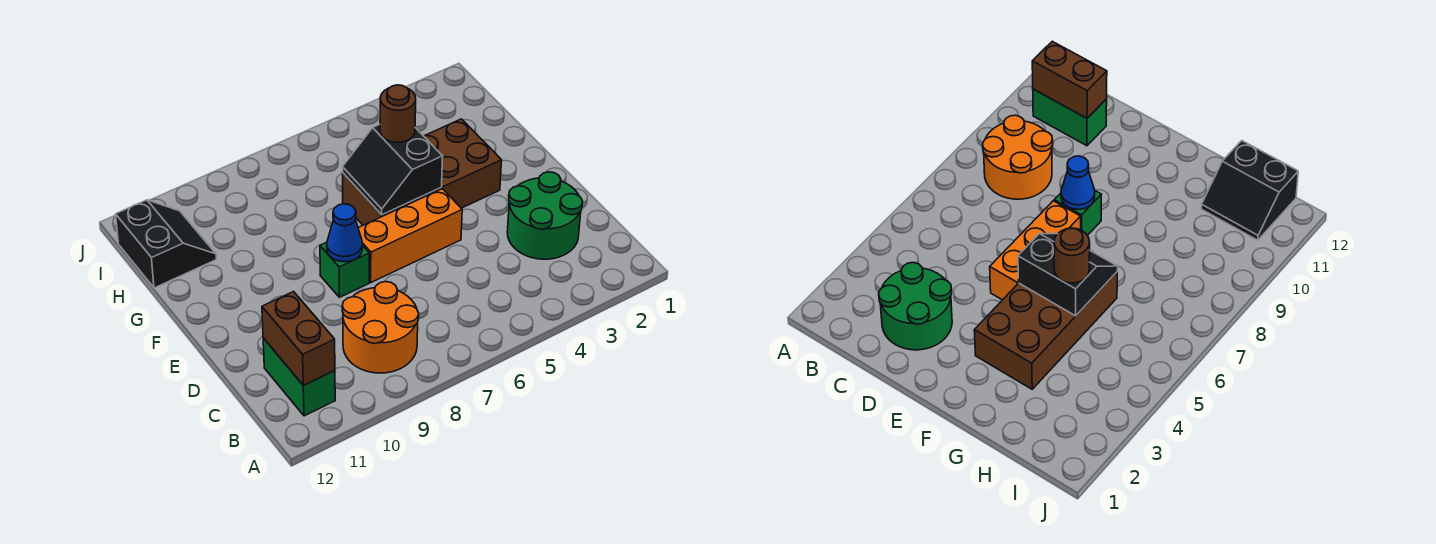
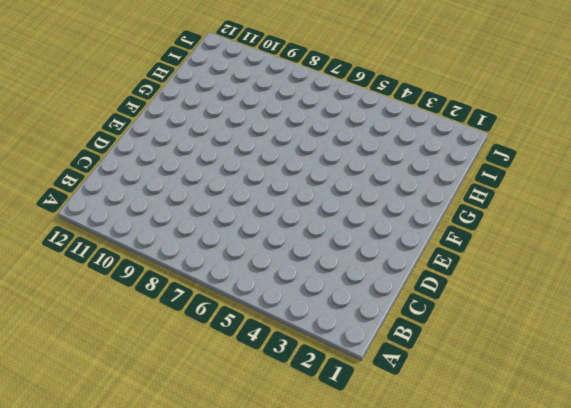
none -> orange 2x2 round brick [342,282,419,373]
none -> green 1x2 brick [263,338,335,416]

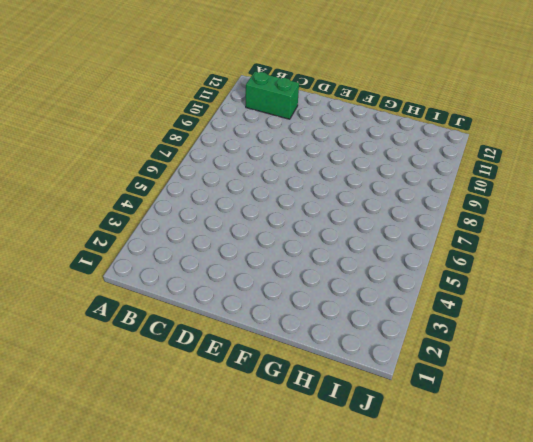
none -> orange 2x2 round brick [342,282,419,373]
none -> green 2x2 round brick [507,172,583,259]

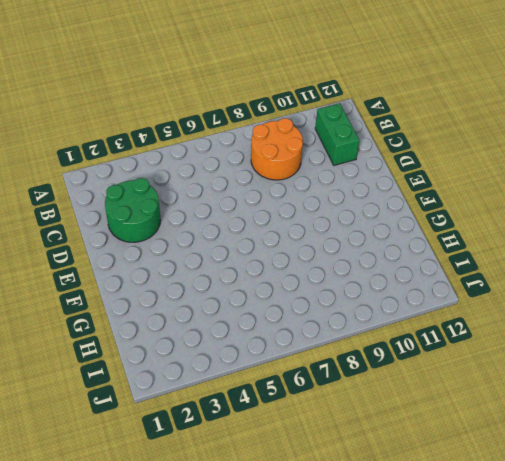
none -> orange 1x3 brick [358,189,462,282]
none -> green 1x1 brick [320,242,369,297]

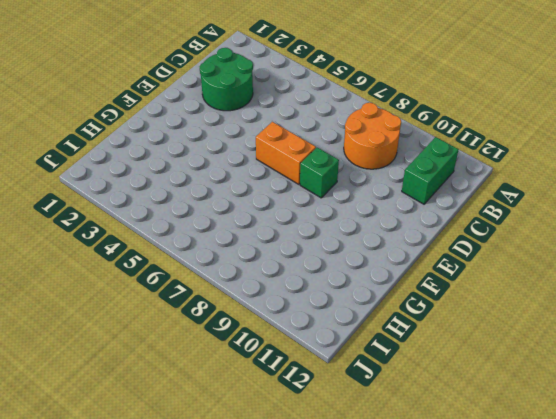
orange 1x2 brick [256,122,316,184] -> orange 1x3 brick [358,189,462,282]
none -> brown 2x4 brick [343,119,502,225]
none -> black 2x2 slope [116,200,216,288]

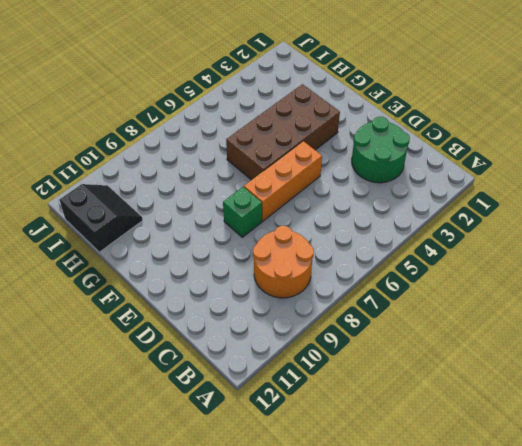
none -> green 1x2 brick [263,338,335,416]
none -> brown 1x2 brick [262,292,335,386]

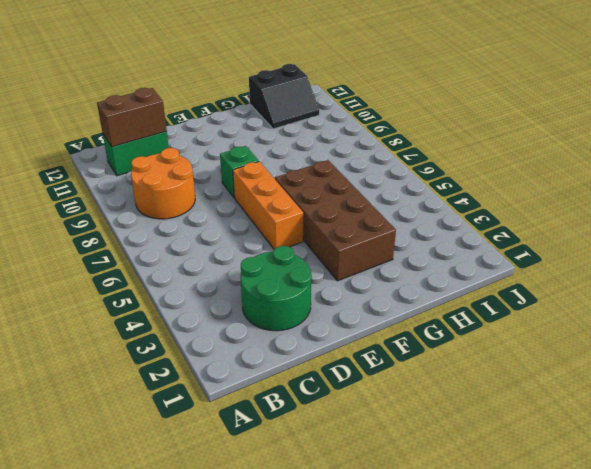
none -> blue 1x1 cone [327,204,362,262]
none -> black 2x2 slope [343,124,443,215]

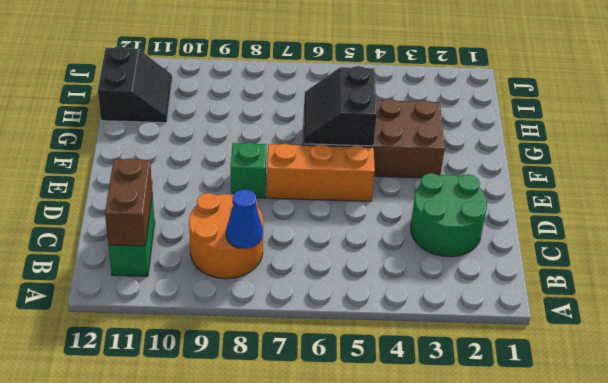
blue 1x1 cone [226,189,263,249] -> blue 1x1 cone moved to [327,204,362,262]
none -> brown 1x1 round brick [380,85,416,143]

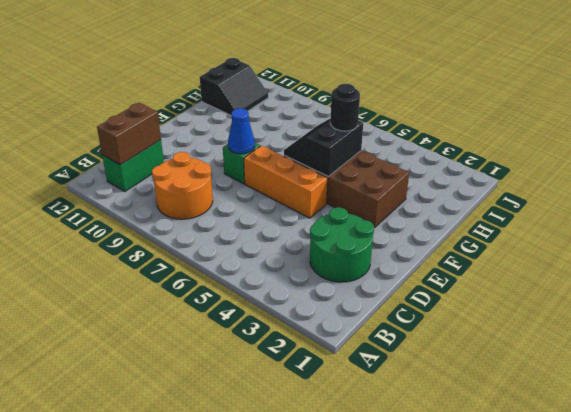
black 1x1 round brick [330,84,360,131] -> brown 1x1 round brick [380,85,416,143]

